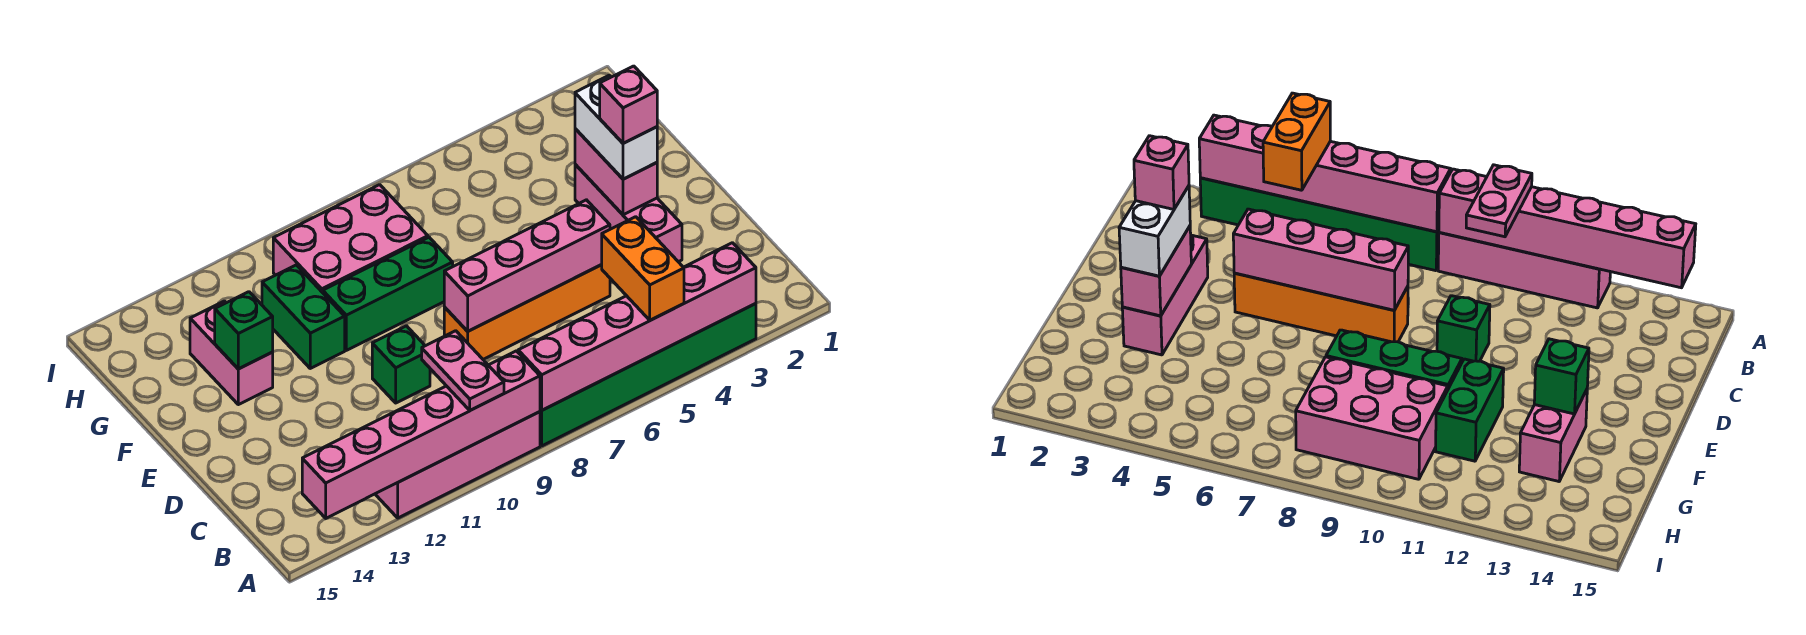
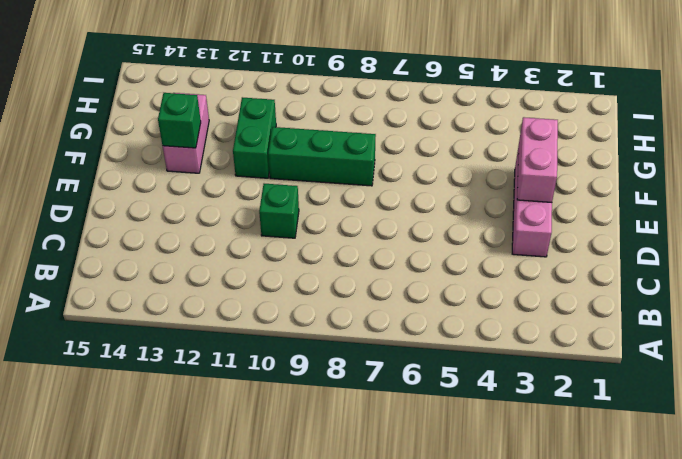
none -> green 1x6 brick [540,304,756,446]
none -> pink 1x4 brick [375,412,540,518]
none -> orange 1x4 brick [444,264,610,359]

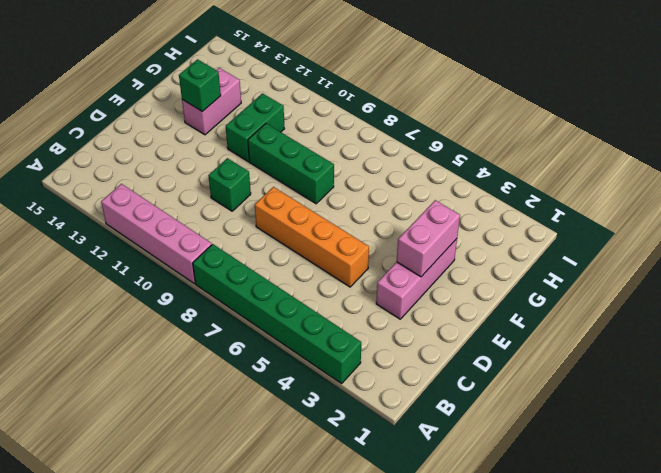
none -> pink 2x3 brick [273,185,428,293]
none -> pink 1x6 brick [518,243,756,410]
none -> pink 1x6 brick [302,351,540,518]

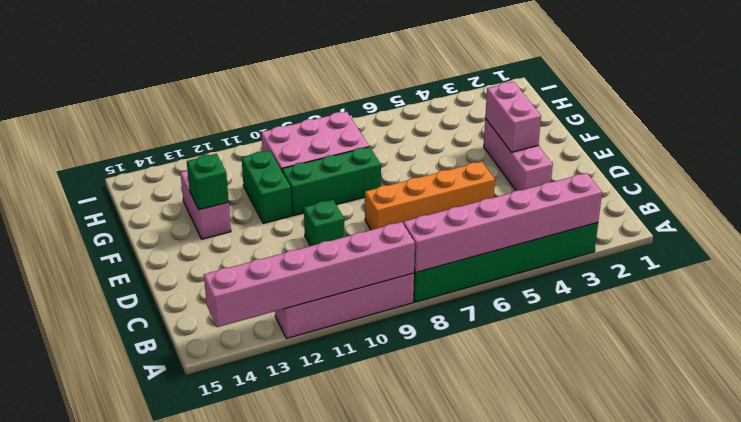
none -> pink 1x4 brick [444,200,610,331]
none -> orange 1x2 brick [602,217,684,320]
none -> pink 1x2 plate [422,331,504,410]

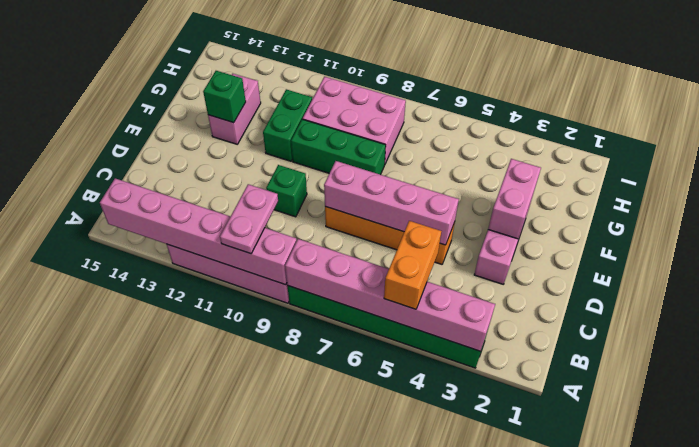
none -> white 1x2 brick [575,76,657,179]
none -> pink 1x1 brick [600,66,657,143]

